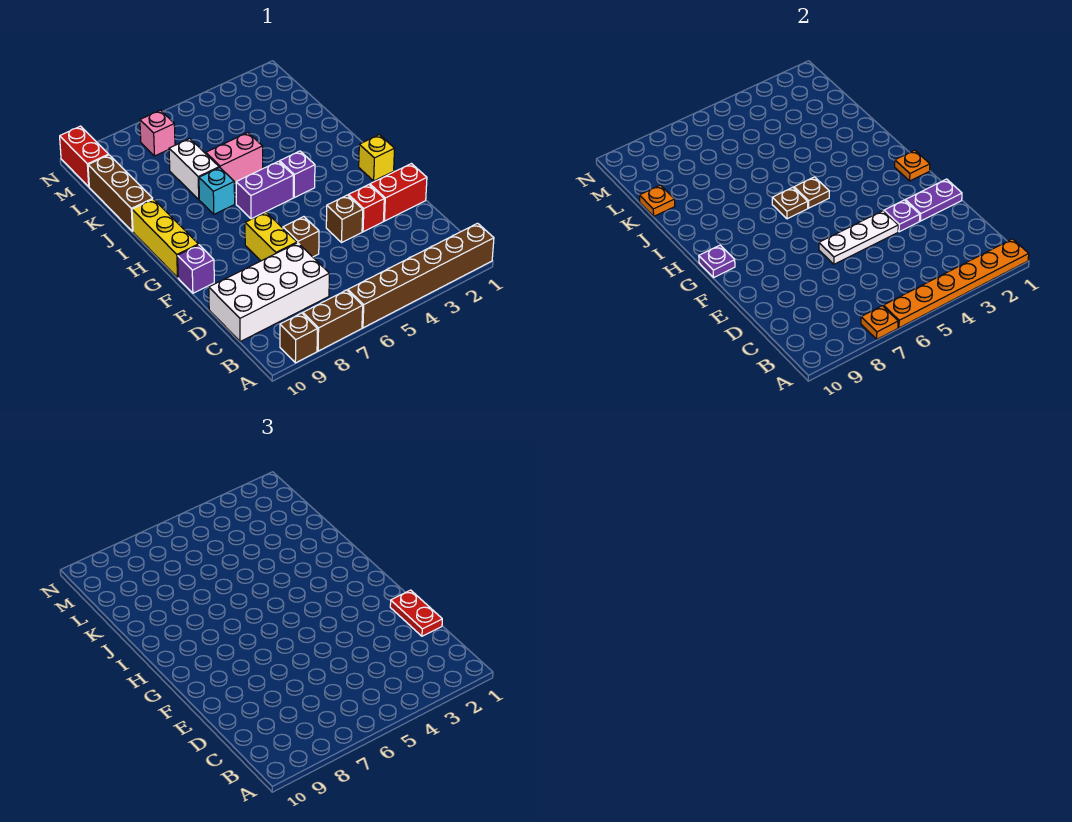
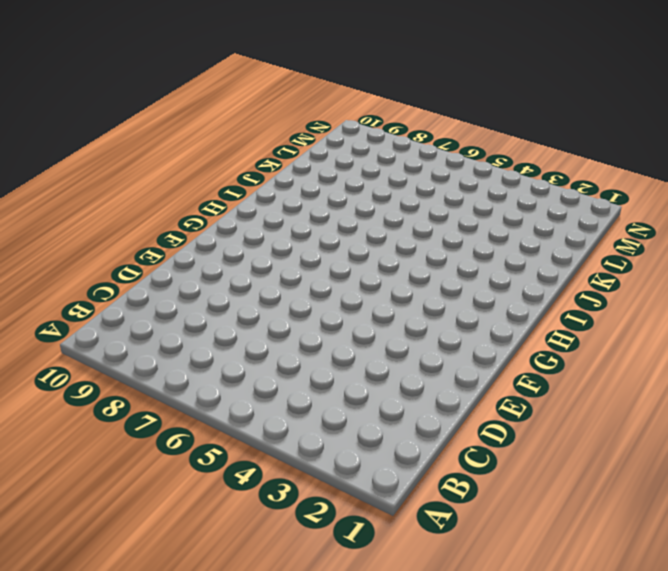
none -> brown 1x6 brick [348,223,494,328]
none -> brown 1x2 brick [303,290,363,351]
none -> brown 1x1 brick [280,313,317,363]
none -> white 2x4 brick [209,243,329,342]

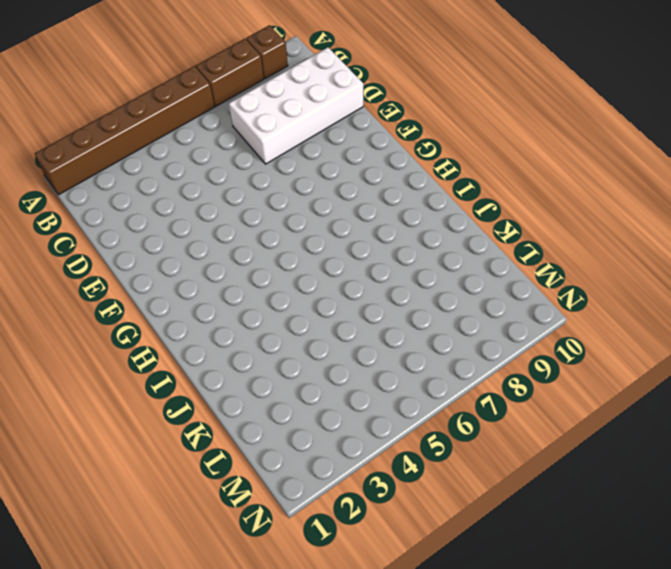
none -> red 1x2 brick [370,164,427,221]
none -> red 1x1 brick [348,185,384,232]
none -> brown 1x1 brick [326,195,363,242]
none -> brown 1x1 brick [283,217,319,257]

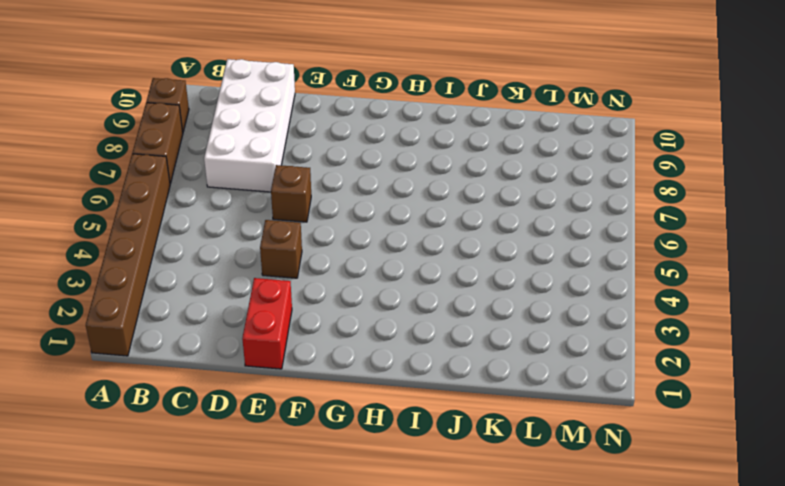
none -> red 1x1 brick [348,185,384,232]
none -> yellow 1x2 brick [245,212,297,261]
none -> purple 1x1 brick [178,245,214,293]
none -> yellow 1x1 brick [359,135,395,181]

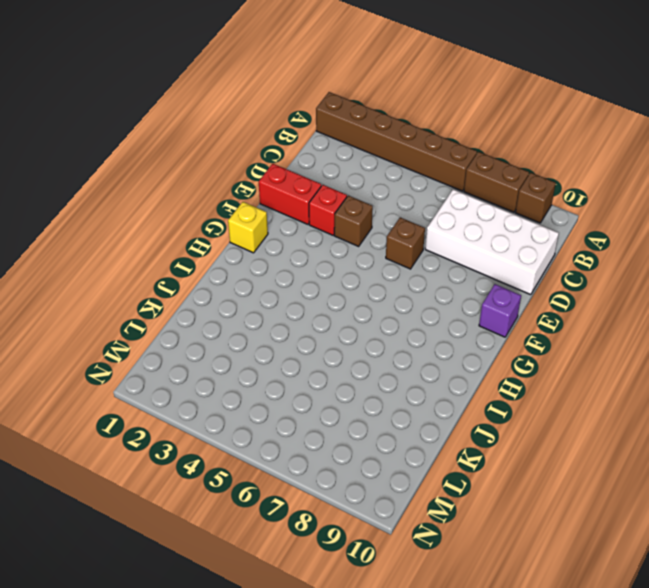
none -> yellow 1x2 brick [245,212,297,261]
none -> yellow 1x3 brick [132,199,198,277]
none -> purple 1x1 brick [280,151,315,198]
none -> purple 1x2 brick [236,161,293,219]

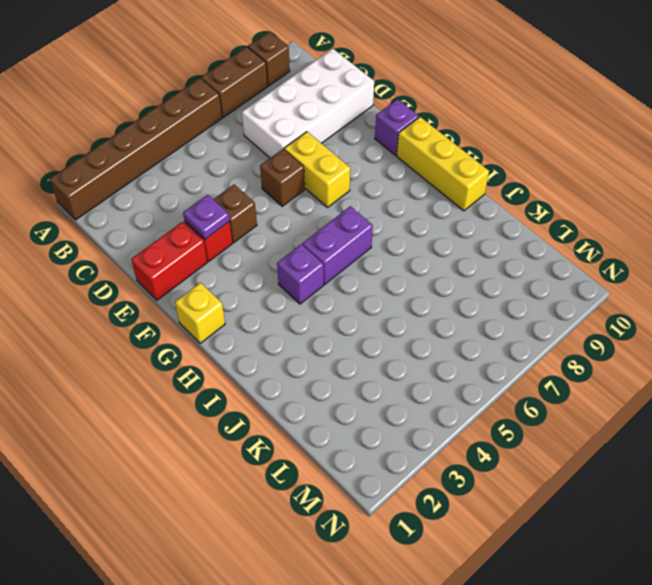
none -> cyan 1x1 brick [199,168,235,214]
none -> pink 1x2 brick [206,133,263,183]
none -> white 1x2 brick [169,139,219,199]
none -> brown 1x3 brick [88,155,153,231]

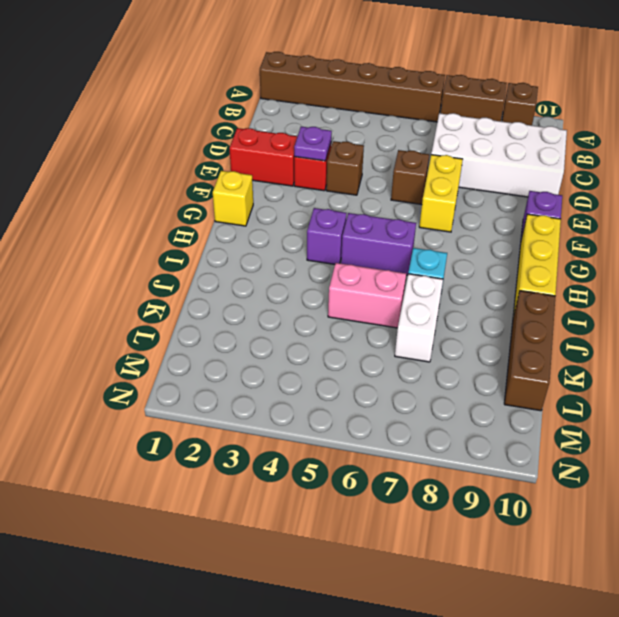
none -> pink 1x1 brick [140,110,175,156]
none -> red 1x2 brick [60,126,109,187]
none -> orange 1x6 plate [883,239,1029,328]
none -> orange 1x1 plate [861,306,898,339]

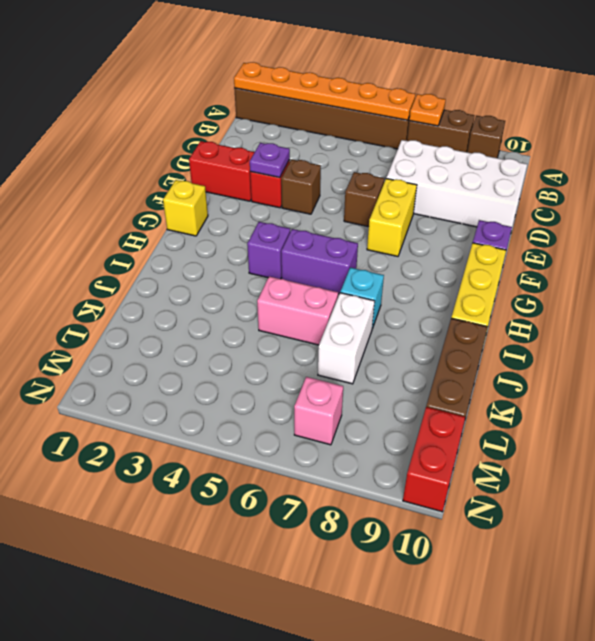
none -> purple 1x2 plate [905,179,962,221]
none -> white 1x3 plate [819,211,898,264]
none -> orange 1x1 plate [895,150,930,181]
none -> purple 1x1 plate [699,245,735,277]

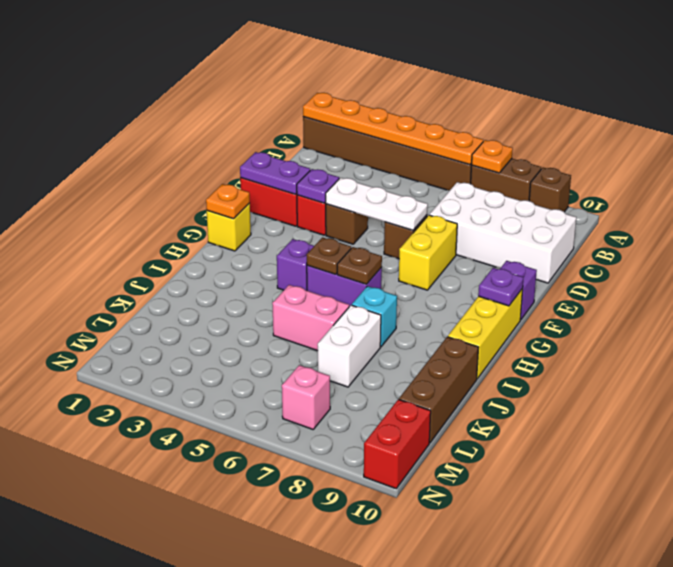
none -> orange 1x1 plate [639,185,675,216]
none -> red 1x2 plate [390,590,442,636]

